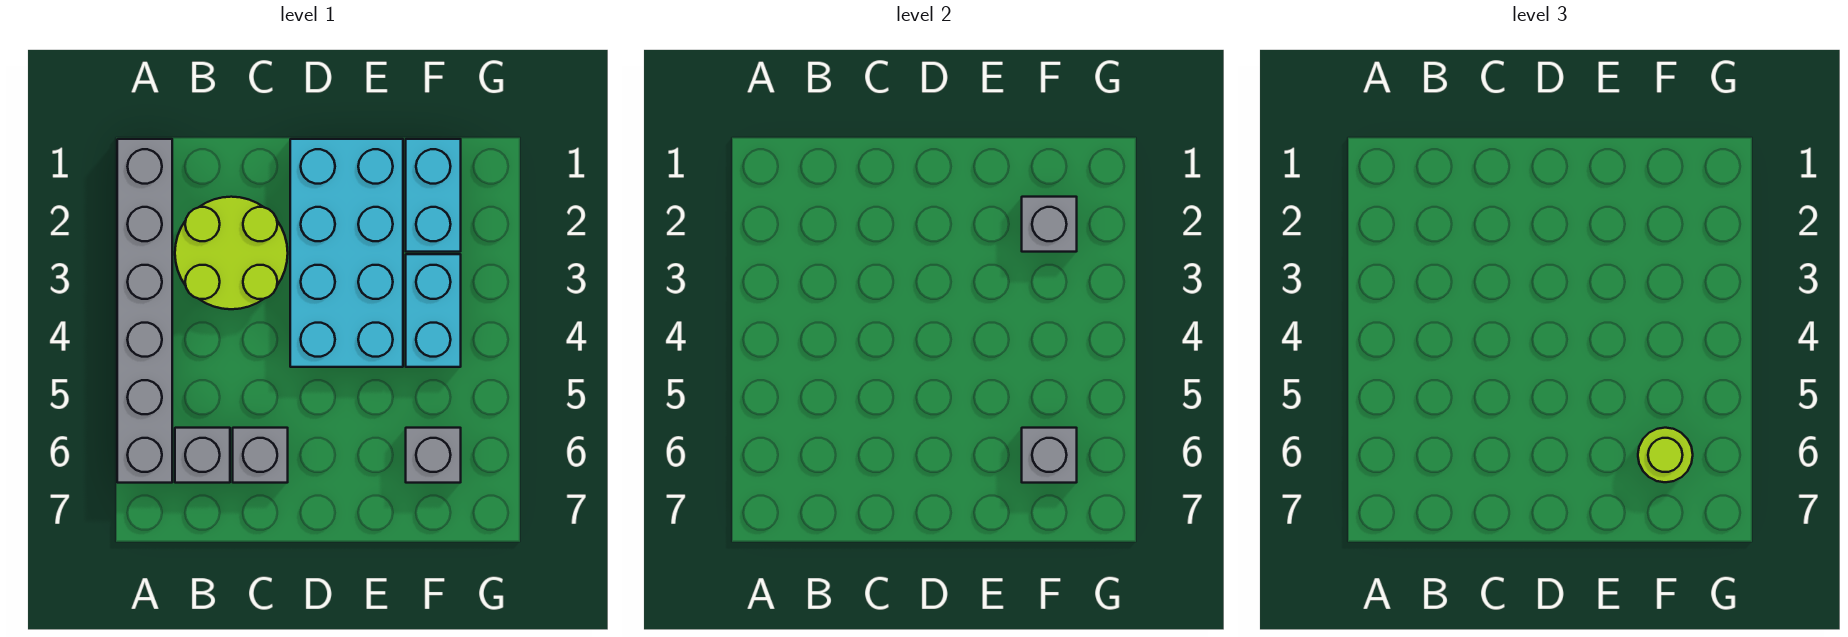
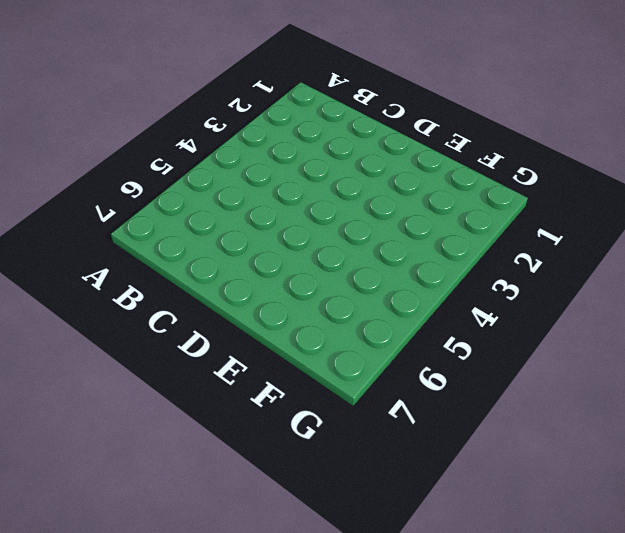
none -> grey 1x6 brick [117,139,172,483]
none -> lime 2x2 round brick [175,197,288,309]

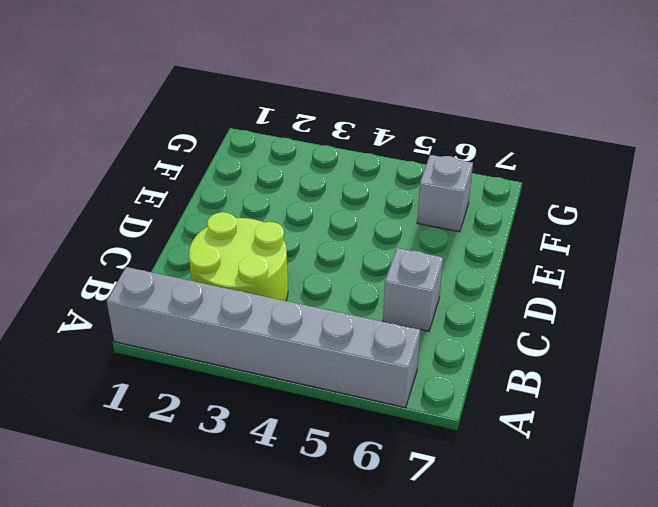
none -> grey 1x1 brick [175,428,230,483]
none -> cyan 2x4 brick [290,139,403,367]

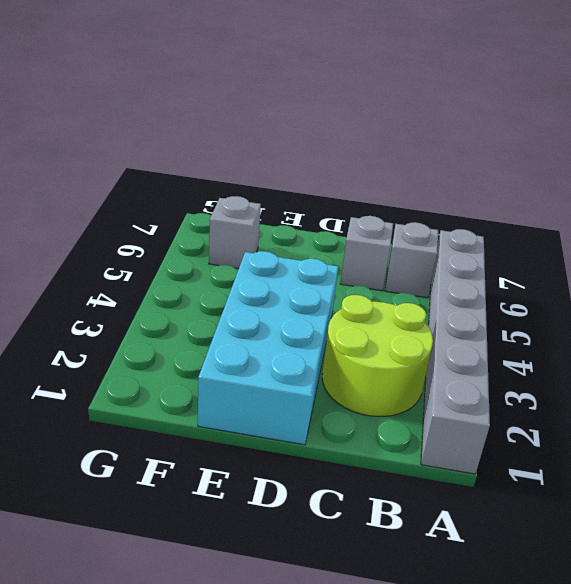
none -> cyan 1x2 brick [406,139,461,252]
none -> cyan 1x2 brick [406,254,461,367]

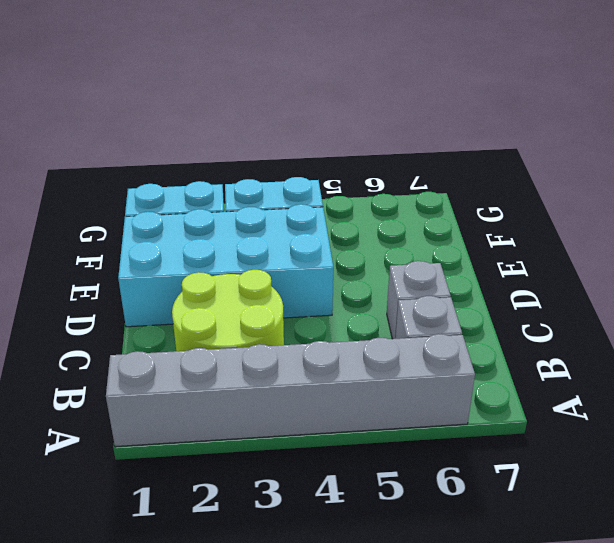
none -> grey 1x1 brick [406,428,461,483]
none -> grey 1x1 brick [1022,197,1077,252]

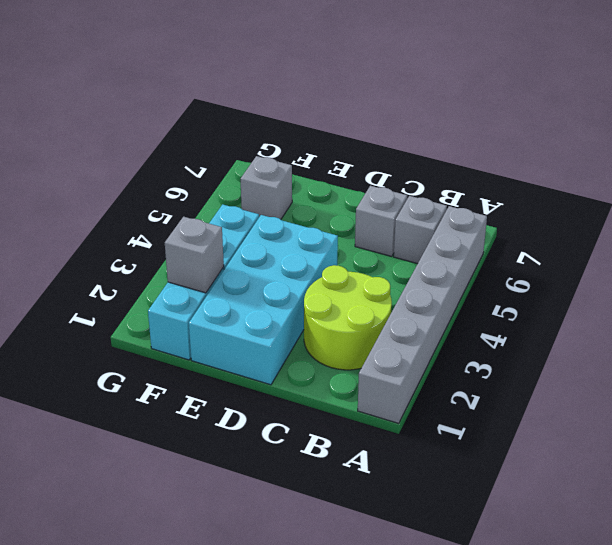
none -> grey 1x1 brick [1022,428,1077,483]
none -> lime 1x1 round brick [1638,428,1693,482]

